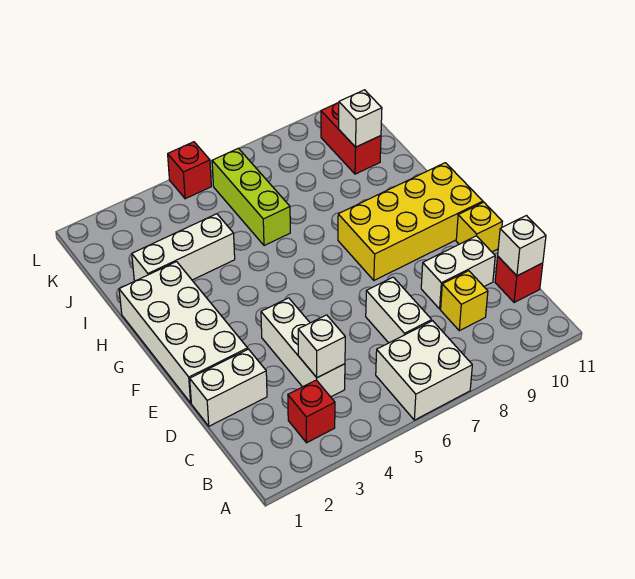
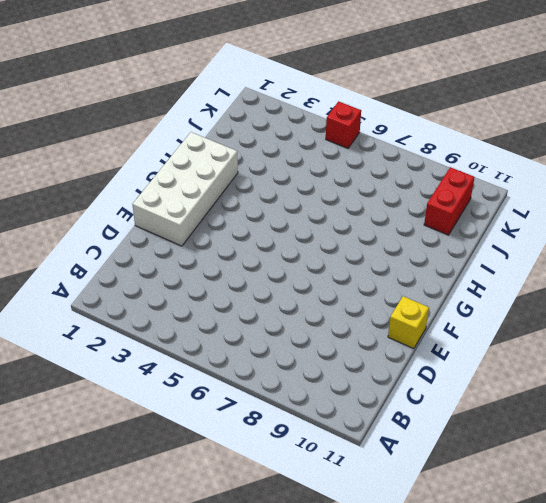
none -> white 2x2 brick [376,321,472,420]
none -> red 1x1 brick [288,380,335,443]
none -> white 1x3 brick [261,298,345,397]

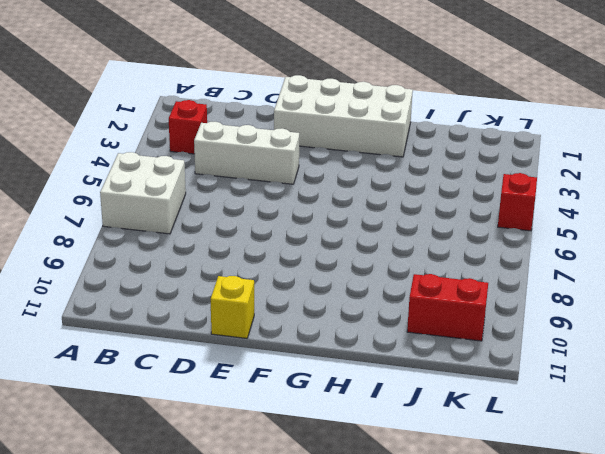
none -> white 1x2 brick [366,277,432,343]
none -> yellow 1x1 brick [441,271,488,331]
none -> red 1x1 brick [495,257,543,303]

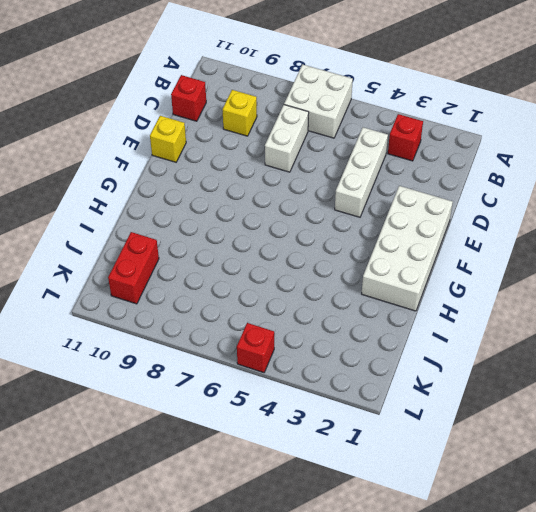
none -> white 1x2 brick [190,349,267,426]
none -> white 1x2 brick [421,236,495,309]
none -> yellow 2x4 brick [338,163,483,280]

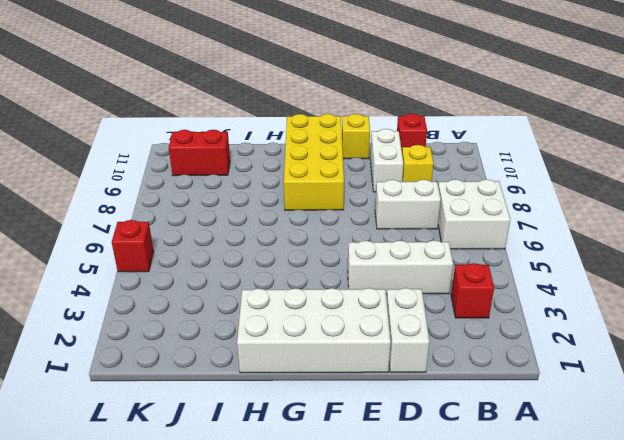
none -> white 1x3 brick [132,214,235,281]
none -> lime 1x3 brick [212,148,290,246]
none -> white 1x1 brick [298,315,345,378]

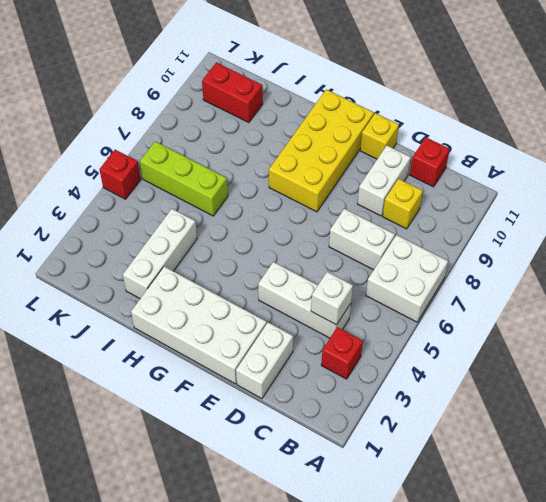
none -> white 1x1 brick [498,216,546,276]
none -> white 1x1 brick [339,90,382,147]

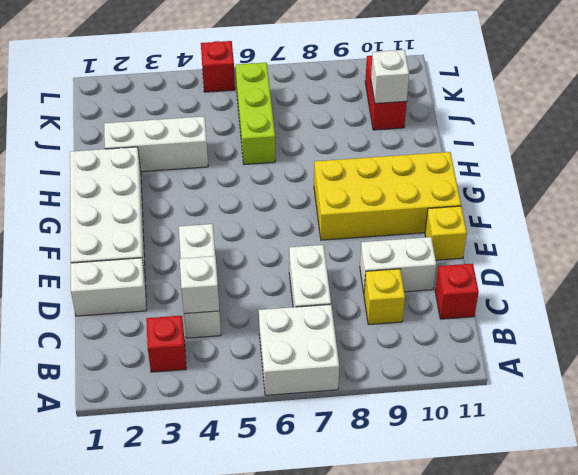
none -> white 1x1 brick [498,216,546,276]

